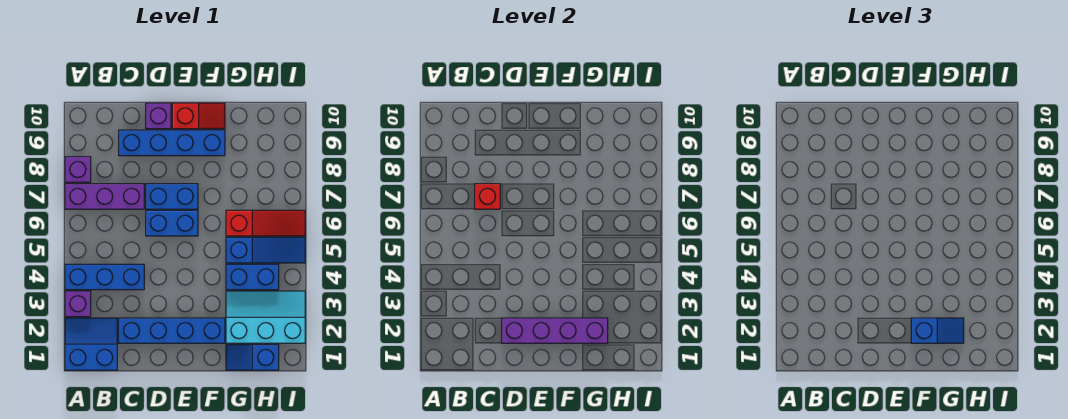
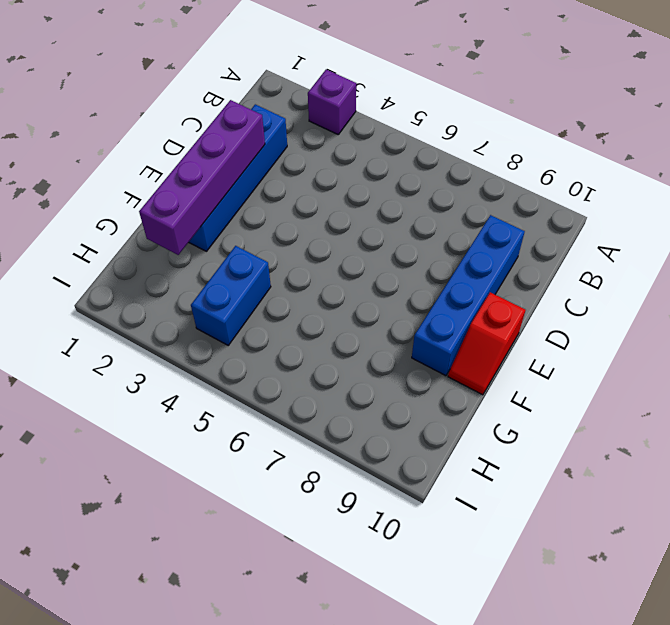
none -> blue 2x2 slope [65,318,117,370]
none -> blue 1x3 brick [65,264,144,290]
none -> purple 1x3 brick [65,184,144,209]

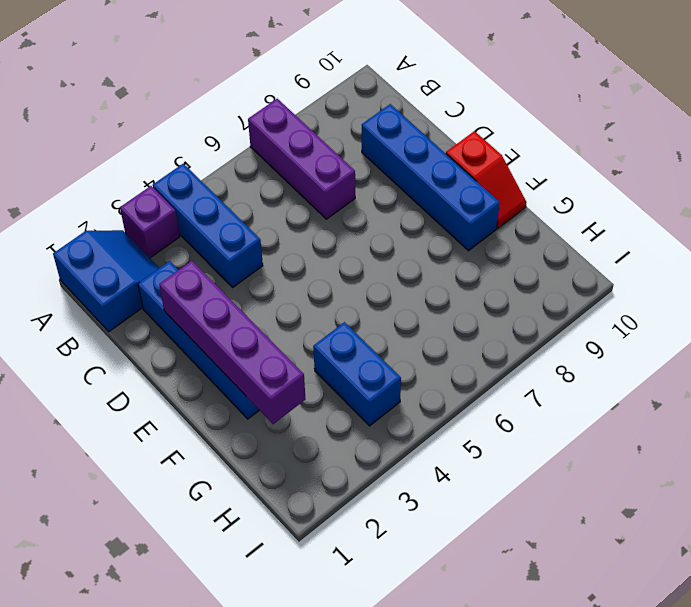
none -> purple 1x1 brick [65,157,91,182]
none -> blue 1x2 brick [146,210,198,236]
none -> blue 1x2 brick [146,184,198,209]

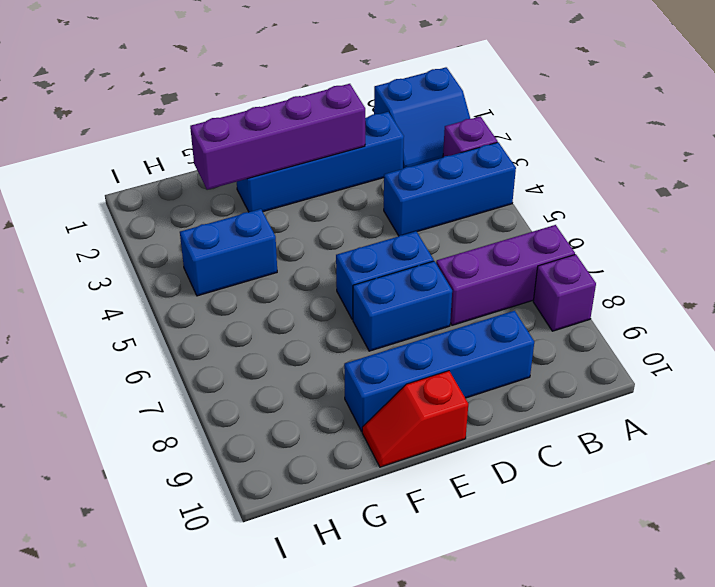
none -> purple 1x1 brick [146,103,171,129]
none -> blue 1x2 slope [226,345,279,370]
none -> cyan 2x3 slope [226,291,305,343]

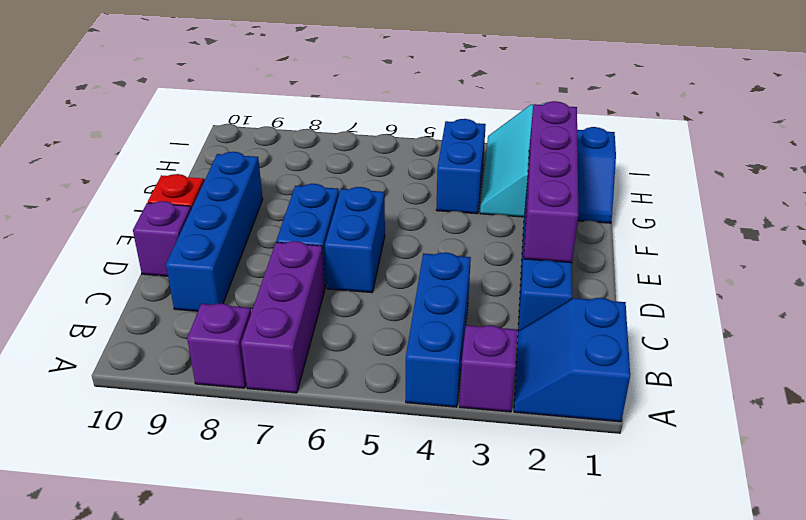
none -> blue 1x3 slope [226,237,305,263]
none -> red 1x3 slope [226,210,305,236]
none -> red 1x1 brick [475,184,500,209]

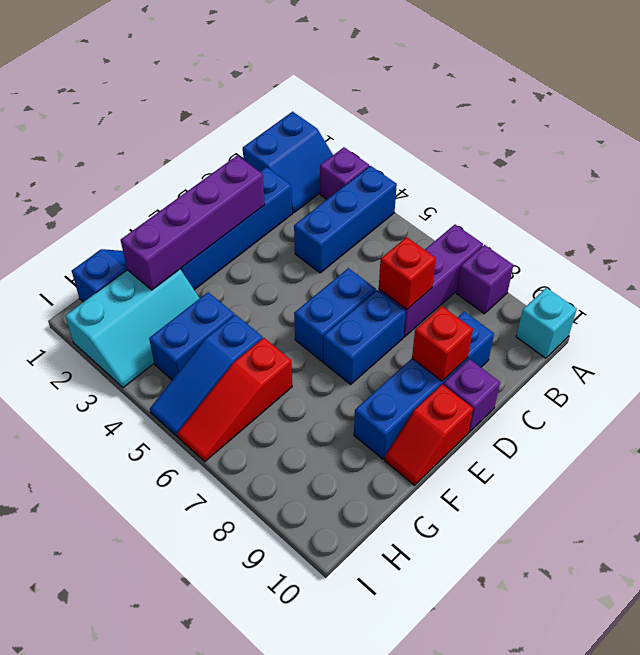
cyan 1x1 brick [516,288,577,358] -> none
red 1x1 brick [412,306,473,381] -> none
none -> blue 1x2 slope [911,318,964,343]

